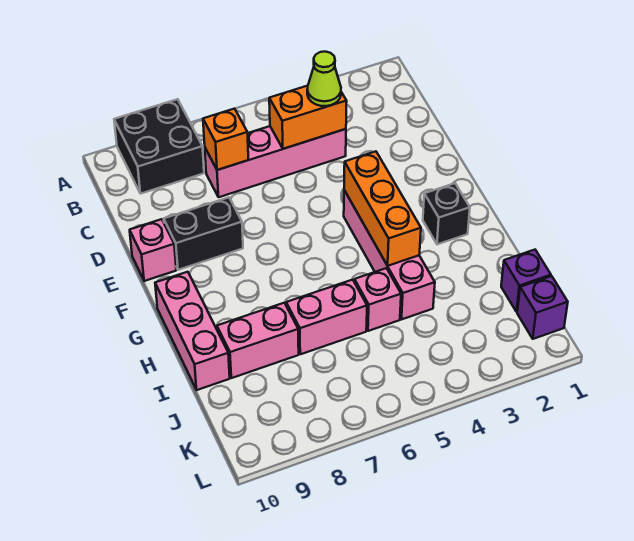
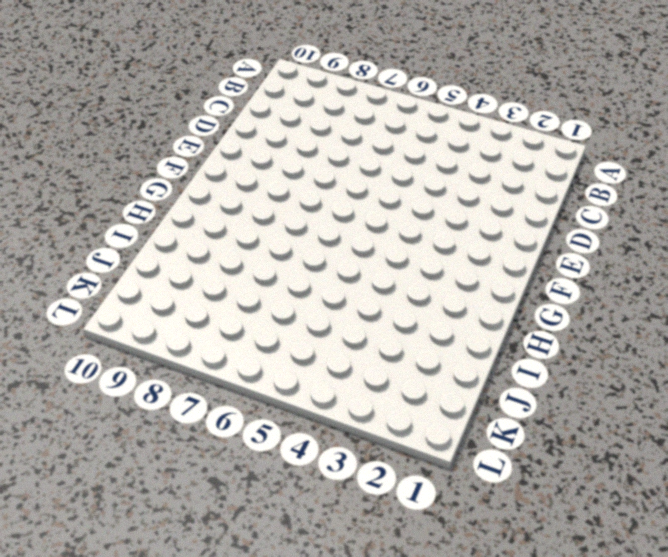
none -> black 2x2 brick [114,99,204,194]
none -> pink 1x4 brick [205,126,346,197]
none -> black 1x2 brick [164,197,243,270]

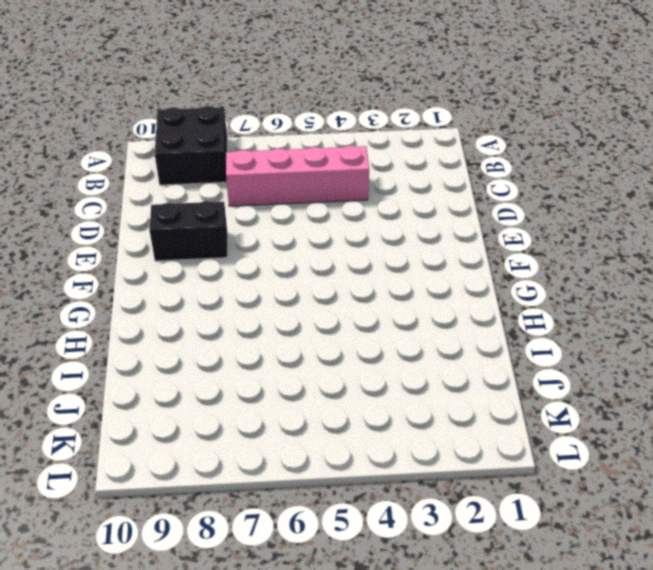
none -> pink 1x1 brick [130,219,176,281]
none -> pink 1x4 brick [344,190,435,319]
none -> black 1x1 brick [423,183,470,244]

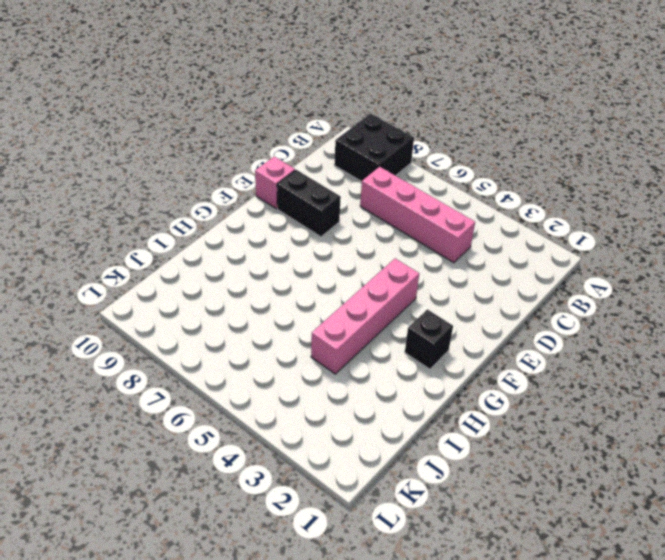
none -> pink 1x3 brick [155,272,230,390]
none -> pink 1x1 brick [354,268,401,331]
none -> pink 1x2 brick [286,280,367,354]

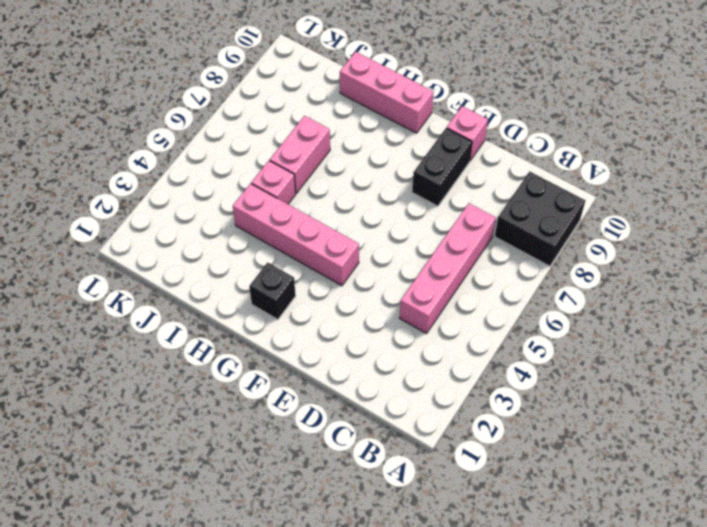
none -> pink 1x2 brick [217,303,299,378]
none -> purple 1x1 brick [501,250,551,312]
none -> purple 1x1 brick [517,276,568,339]

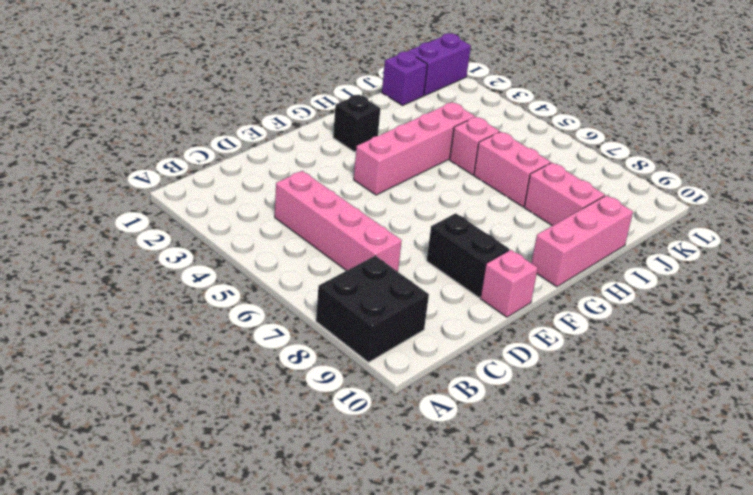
purple 1x2 brick [407,33,471,95] -> purple 1x1 brick [517,276,568,339]
none -> orange 1x2 brick [269,86,347,149]
none -> orange 1x1 brick [203,109,248,170]
none -> orange 1x3 brick [344,151,421,266]

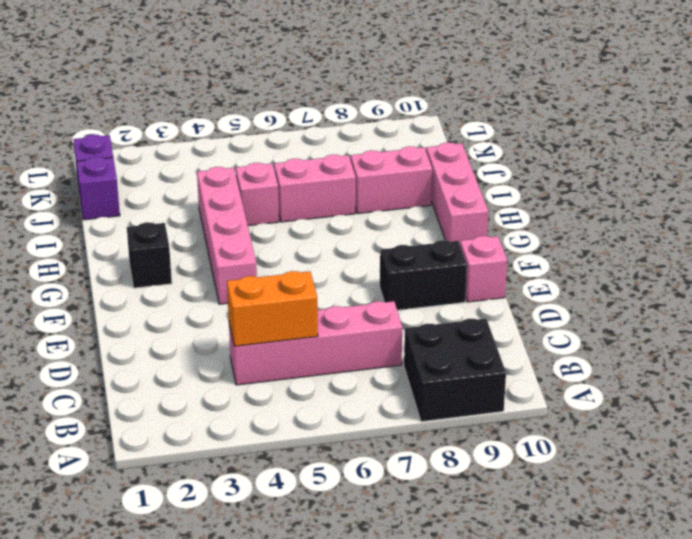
none -> orange 1x1 brick [203,109,248,170]
none -> orange 1x3 brick [344,151,421,266]
none -> lime 1x1 cone [307,52,341,106]

